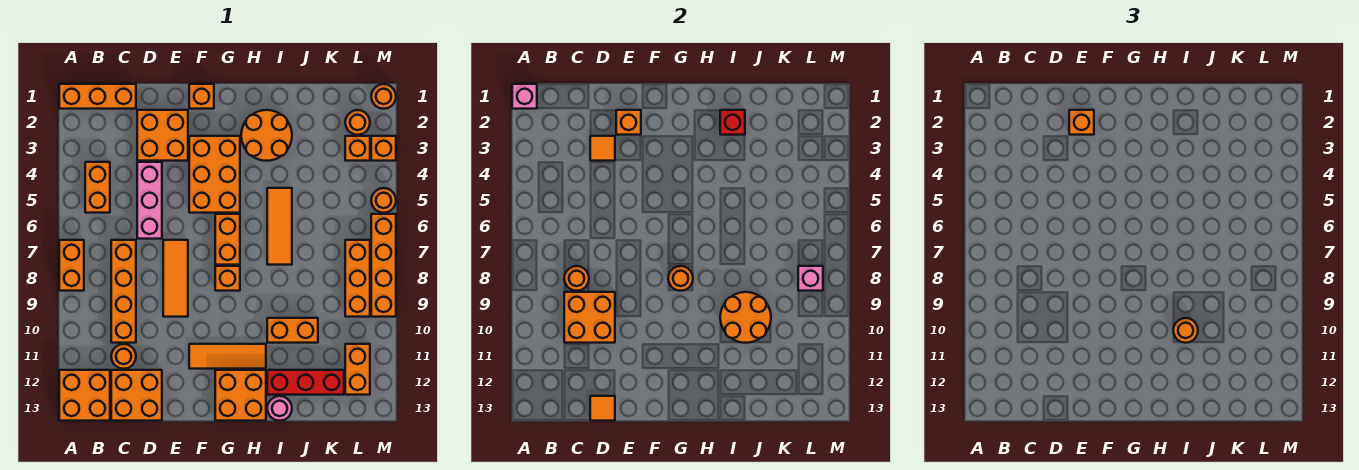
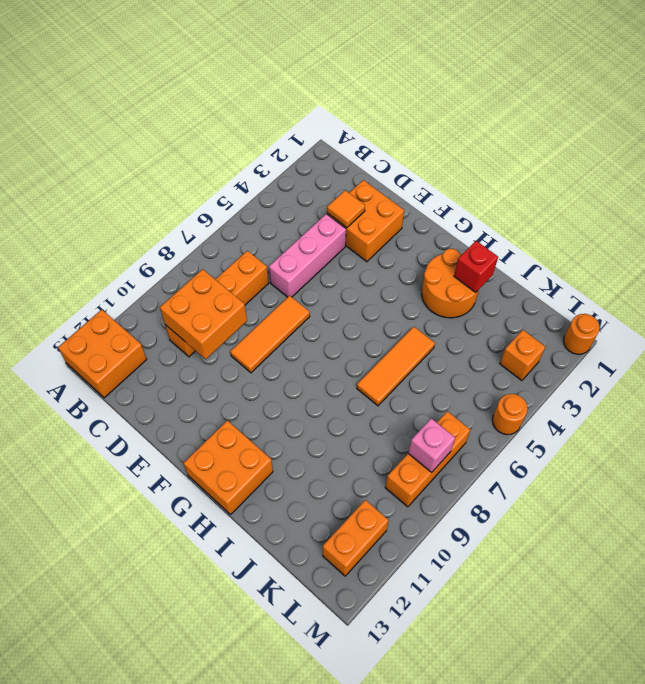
none -> orange 1x3 brick [59,84,136,109]
none -> orange 1x2 brick [59,240,84,291]
none -> orange 1x2 brick [85,162,110,213]
none -> orange 1x1 round brick [111,344,136,369]

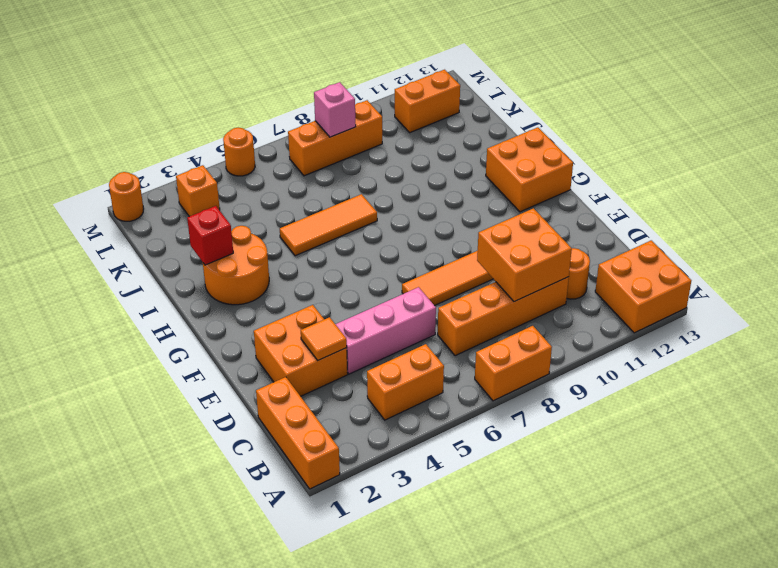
none -> orange 2x2 brick [111,370,162,421]
none -> orange 1x1 brick [189,84,214,109]
none -> orange 2x3 brick [189,136,240,213]
none -> orange 1x3 tile [189,344,266,369]

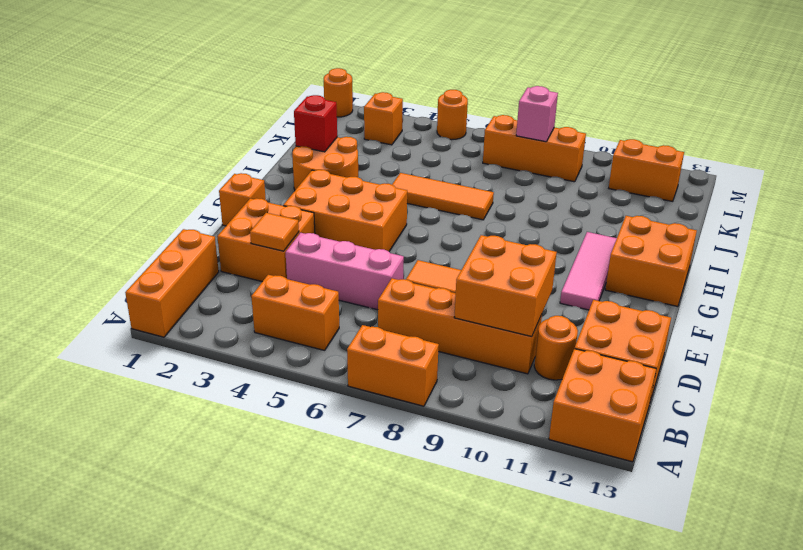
pink 1x3 tile [560,232,617,310] -> orange 1x3 tile [189,344,266,369]
none -> orange 1x2 brick [215,214,240,265]
none -> orange 1x1 brick [215,266,240,291]
none -> orange 1x2 brick [267,318,318,343]
none -> red 1x3 brick [267,370,344,395]

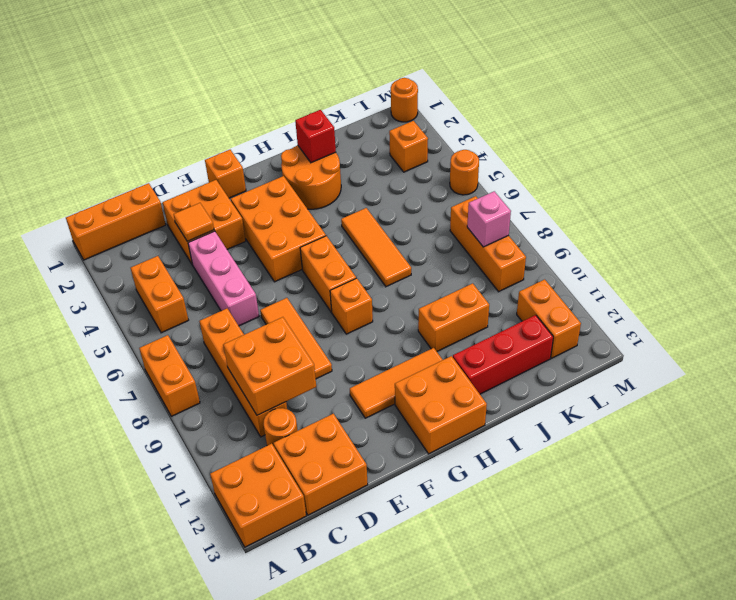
none -> pink 1x1 round brick [267,396,292,421]
none -> orange 1x1 round brick [345,110,370,135]
none -> orange 1x1 brick [371,136,396,161]
none -> orange 1x4 brick [371,214,396,317]

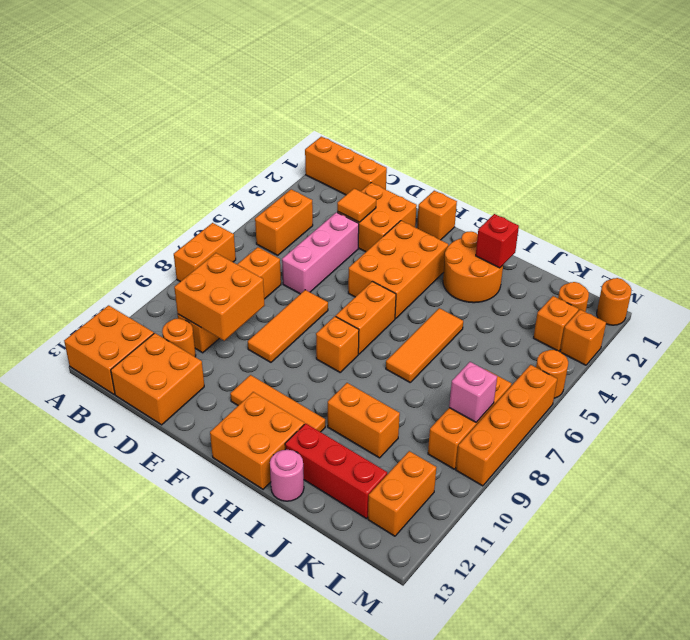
none -> pink 1x1 brick [512,84,537,109]
none -> orange 1x1 round brick [564,266,589,291]
none -> orange 1x1 tile [590,396,615,421]
none -> orange 1x1 brick [616,110,641,135]

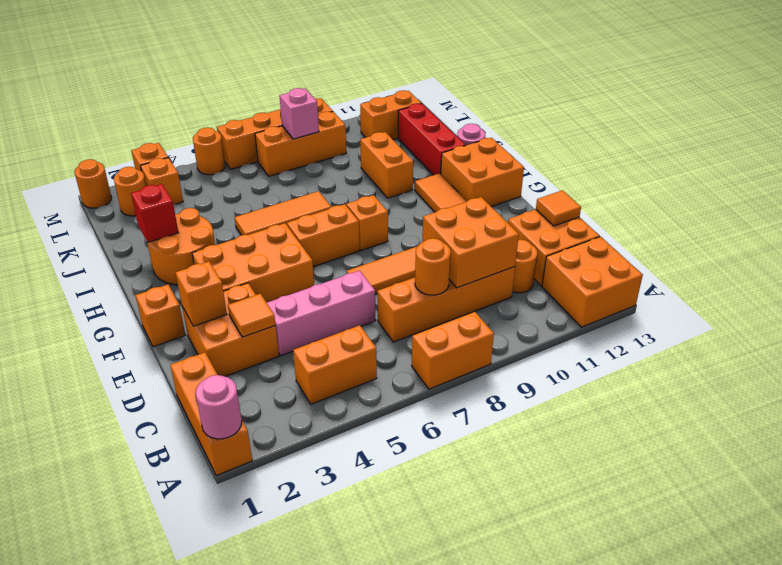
pink 1x1 round brick [195,375,242,439] -> pink 1x1 brick [512,84,537,109]
none -> orange 1x1 round brick [668,266,693,291]
none -> orange 2x2 round brick [720,292,771,343]
none -> orange 1x1 brick [1069,110,1094,135]
none -> orange 1x1 round brick [1173,318,1198,343]

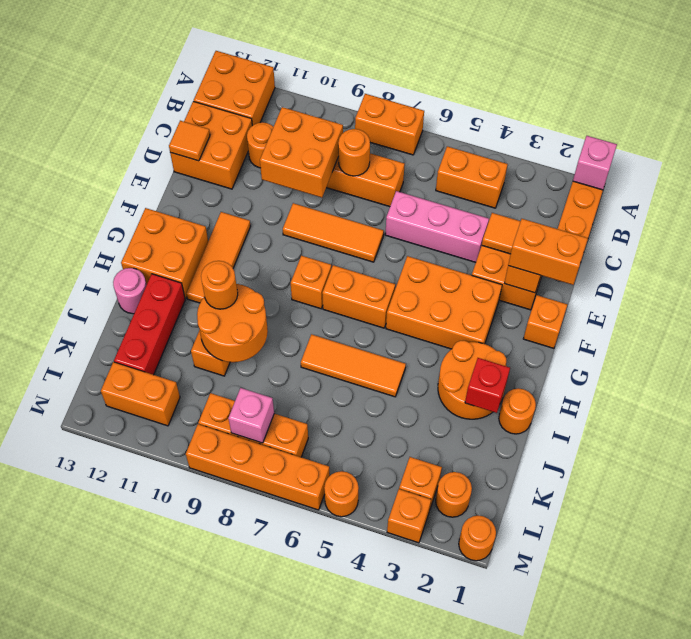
orange 1x2 brick [508,219,588,285] -> orange 1x1 brick [1069,110,1094,135]
orange 1x1 round brick [499,388,536,434] -> orange 1x1 round brick moved to [668,266,693,291]

